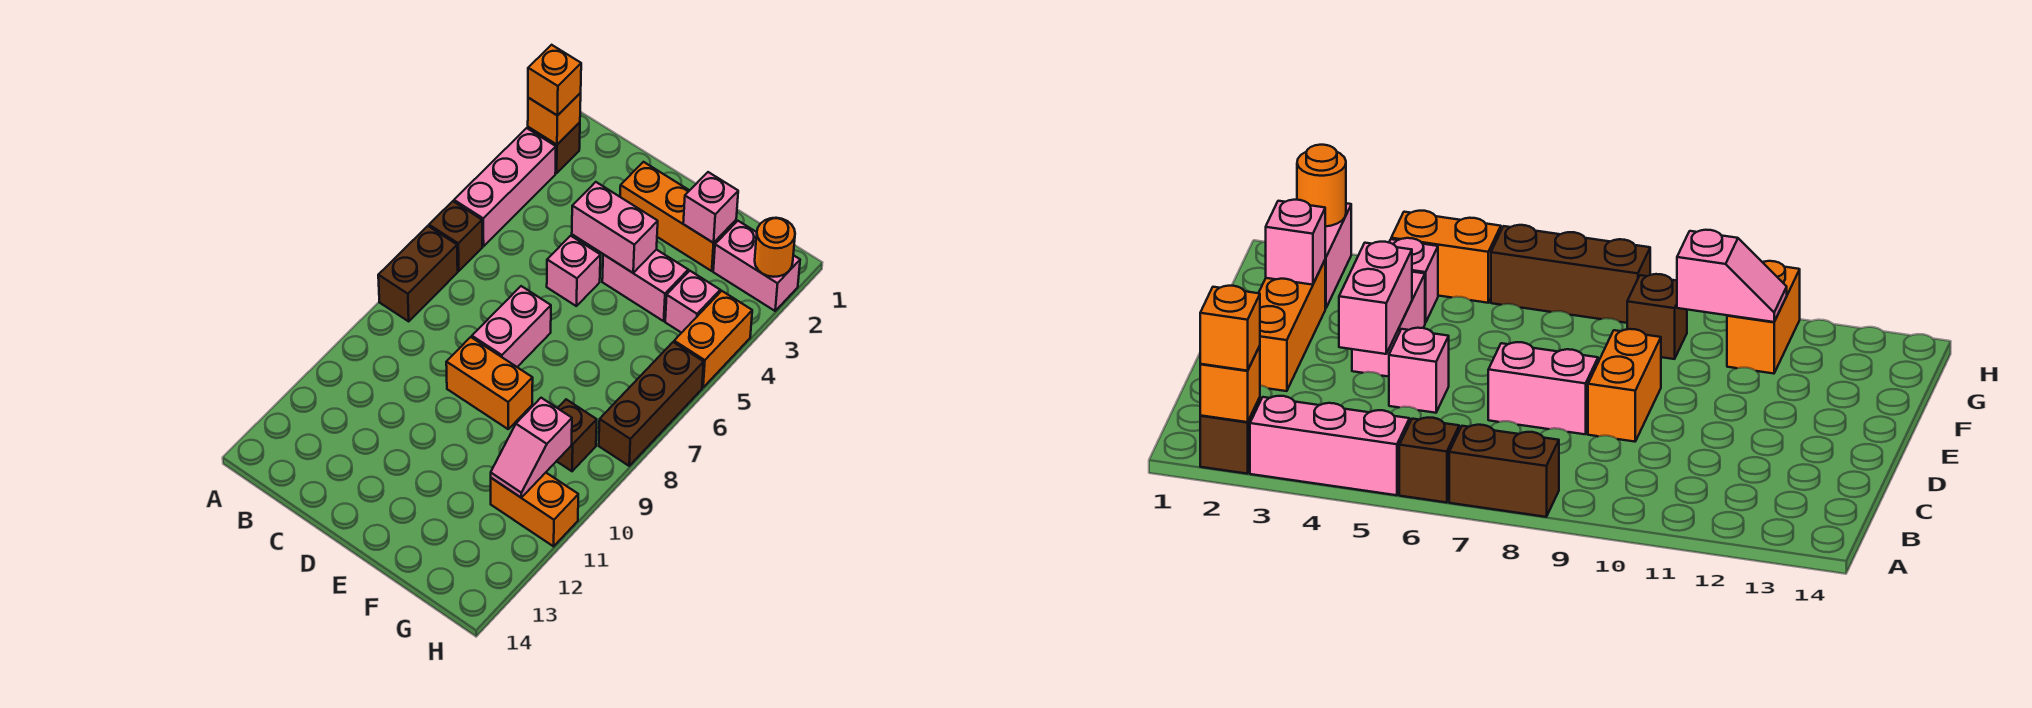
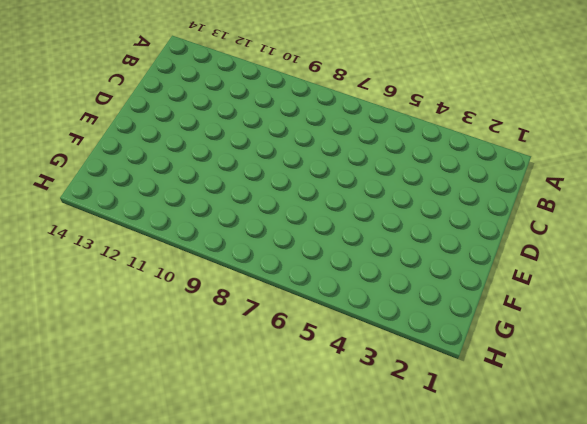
none -> brown 1x1 brick [528,122,580,173]
none -> pink 1x3 brick [454,128,556,246]
none -> brown 1x1 brick [429,201,482,271]

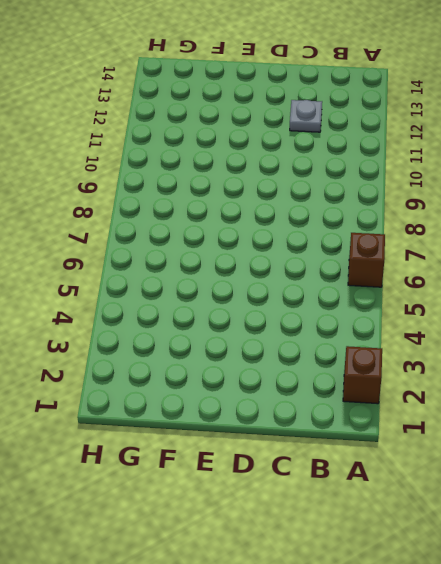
grey 1x1 plate [290,100,322,132] -> none
none -> pink 1x3 brick [454,128,556,246]
none -> brown 1x2 brick [378,226,458,321]
none -> orange 1x3 brick [620,162,736,271]

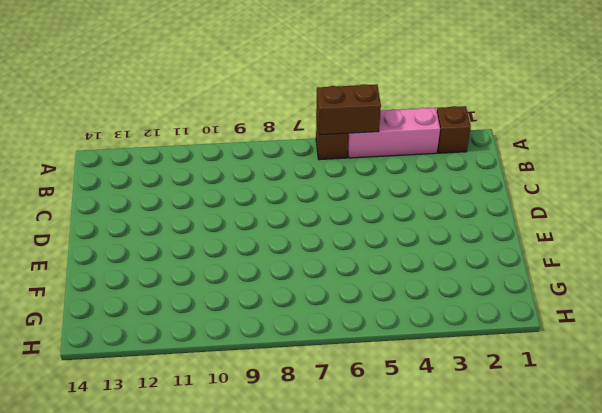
brown 1x2 brick [316,84,381,135] -> brown 1x2 brick moved to [378,226,458,321]
none -> orange 1x3 brick [620,162,736,271]
none -> pink 1x1 brick [547,236,600,306]
none -> pink 1x2 brick [472,286,551,367]

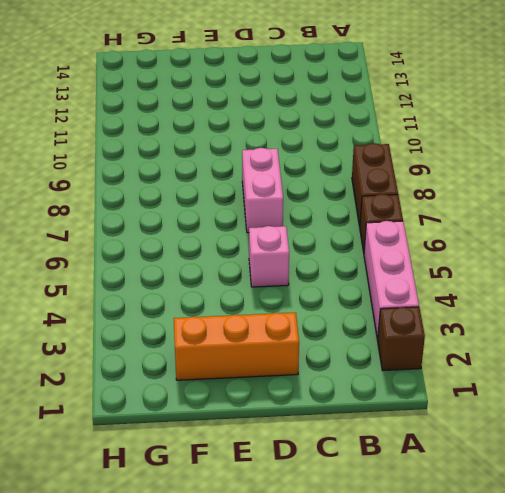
none -> orange 1x2 brick [446,337,533,429]
none -> pink 1x2 brick [602,250,688,321]
none -> pink 1x2 brick [713,221,800,311]

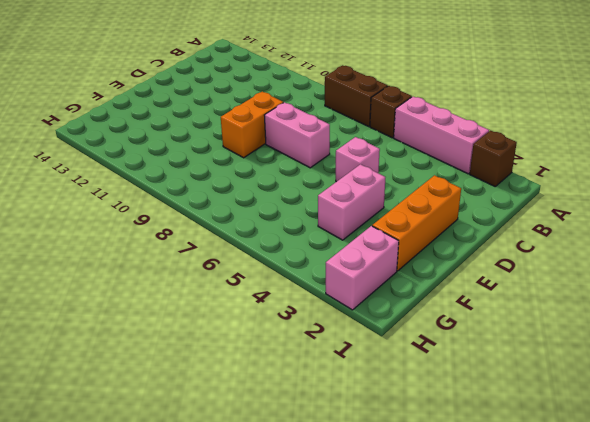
none -> pink 1x1 brick [665,271,720,333]
none -> brown 1x1 brick [557,399,597,471]
none -> orange 1x2 brick [491,473,578,546]

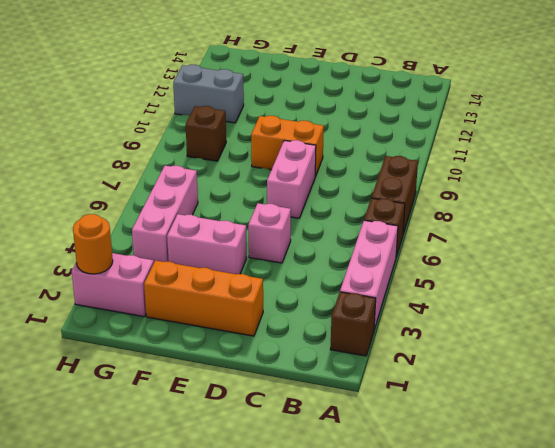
pink 1x3 brick [132,166,198,262] -> pink 1x1 brick [665,271,720,333]
grey 1x2 brick [173,65,244,123] -> orange 1x2 brick [491,473,578,546]
none -> orange 1x2 brick [674,291,752,387]
none -> brown 1x3 brick [599,342,704,466]
none -> orange 1x1 brick [528,93,581,145]

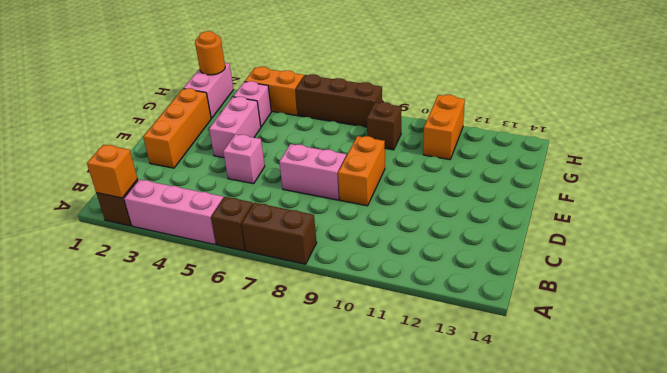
none -> pink 1x2 brick [572,182,658,273]
none -> pink 1x1 brick [683,172,738,243]
none -> pink 1x2 slope [491,398,572,498]

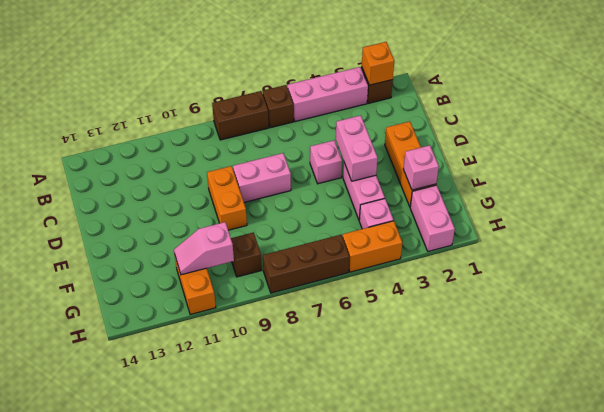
none -> orange 1x1 round brick [755,218,795,277]
none -> orange 1x1 brick [528,45,581,116]

